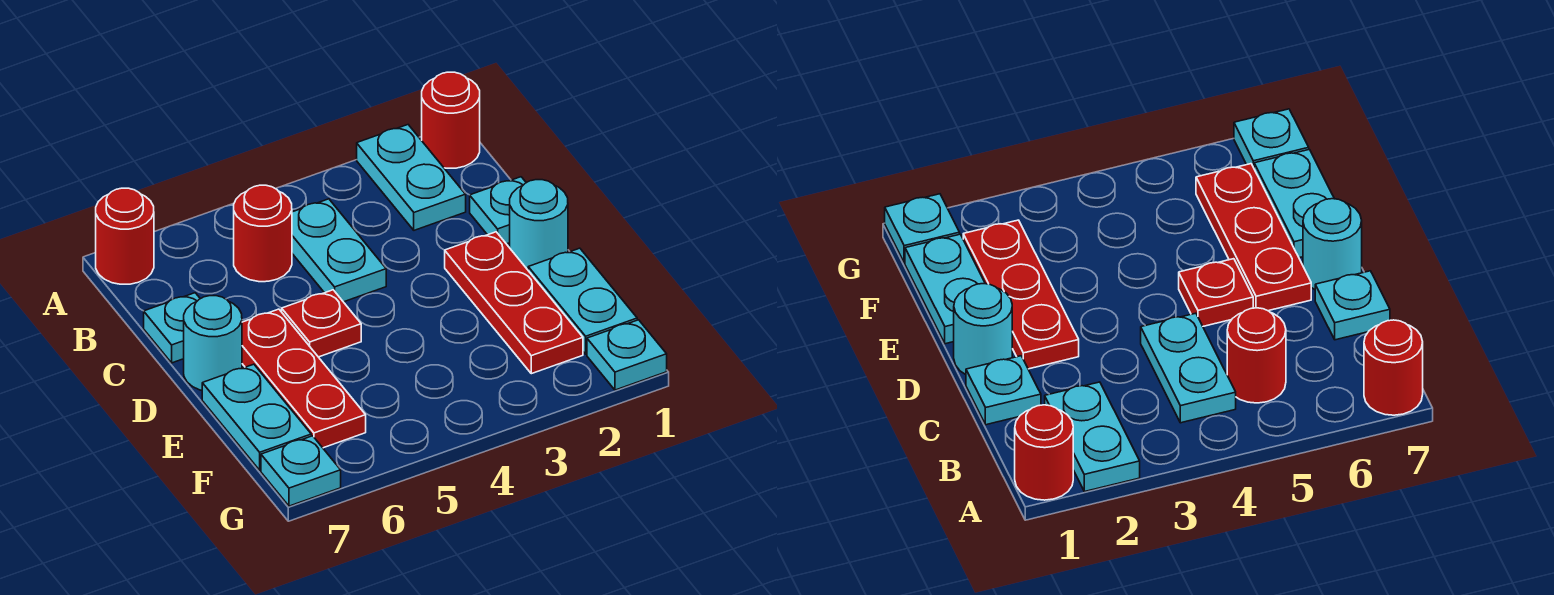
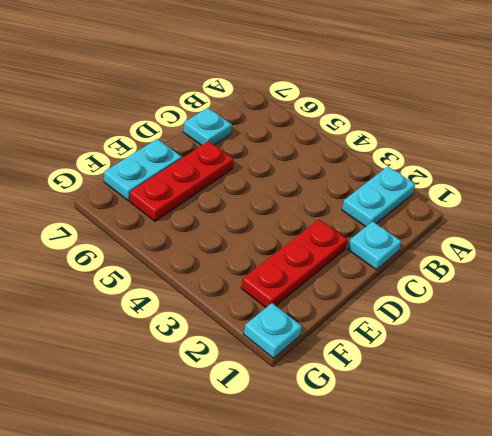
none -> red 1x1 round brick [422,72,480,168]
none -> red 1x1 round brick [96,188,154,284]
none -> cyan 1x2 plate [292,199,386,302]

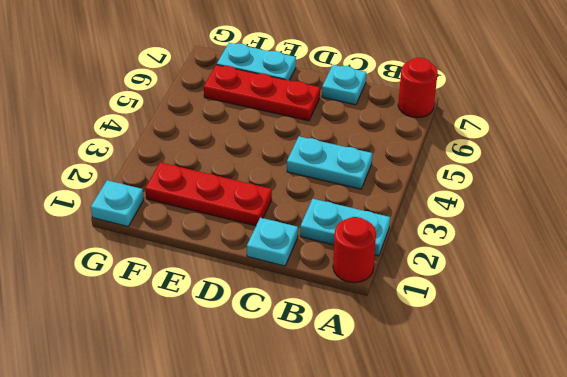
none -> red 1x1 round brick [234,185,292,282]
none -> cyan 1x1 round brick [510,180,568,270]
none -> red 1x1 plate [282,290,361,357]

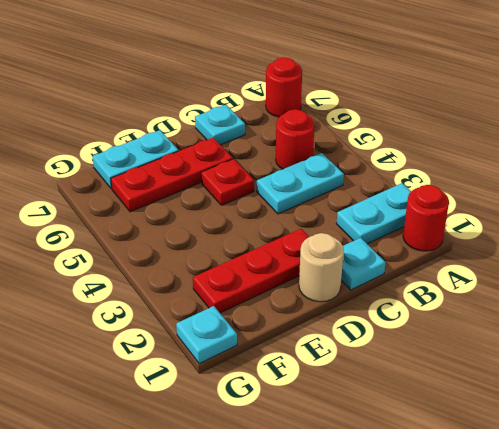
tan 1x1 round brick [299,233,344,302] -> cyan 1x1 round brick [510,180,568,270]
none -> cyan 1x1 round brick [184,296,242,390]
none -> cyan 1x2 plate [528,248,637,354]
none -> cyan 1x1 plate [261,436,341,506]

